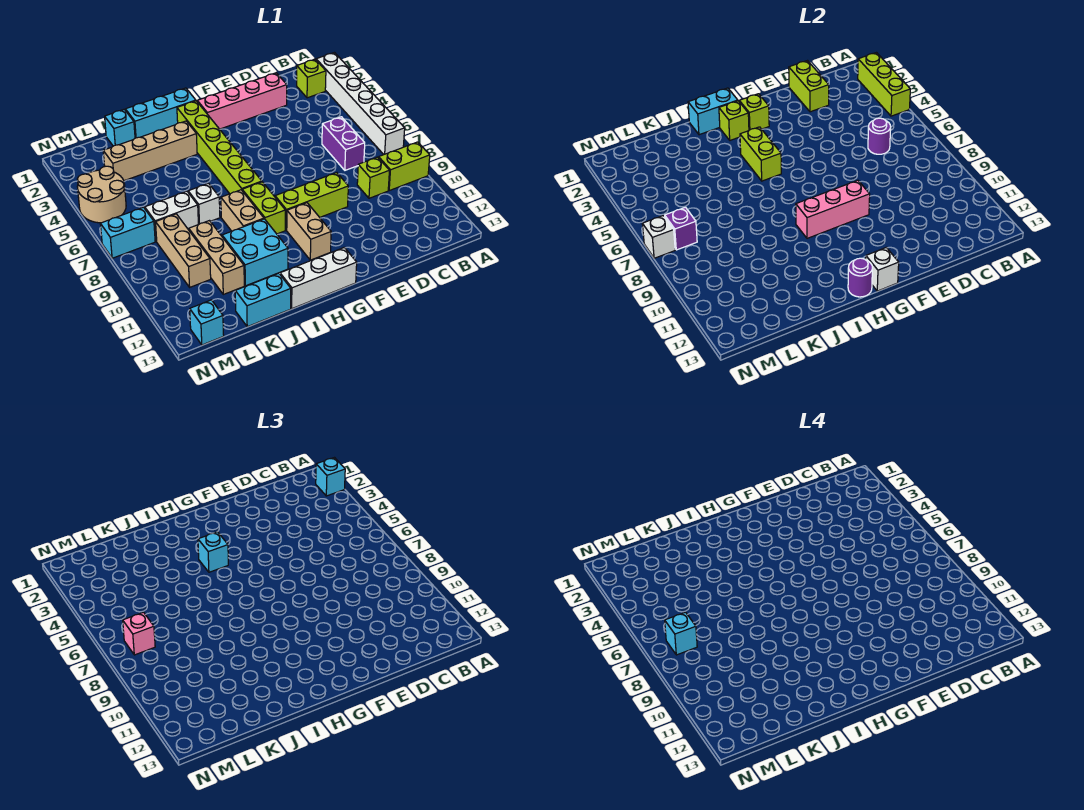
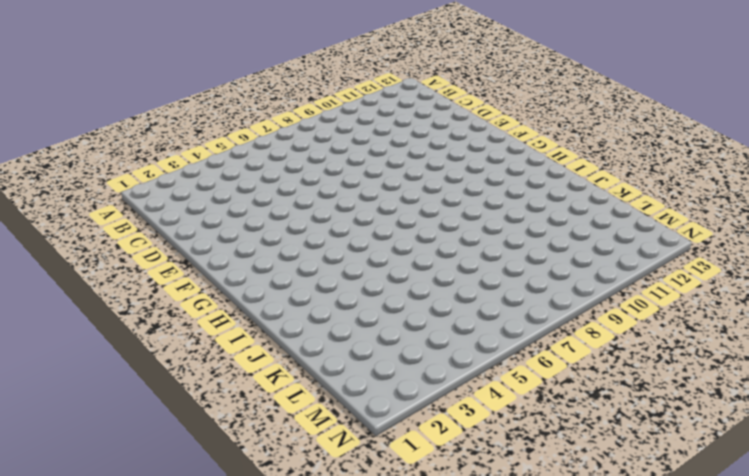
none -> white 1x6 brick [316,53,405,154]
none -> lime 1x2 brick [379,142,430,190]
none -> lime 1x1 brick [297,59,326,98]
none -> purple 1x2 brick [322,117,365,170]

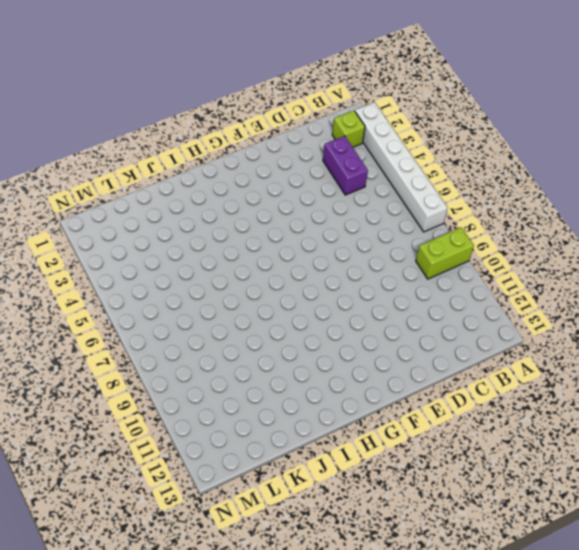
purple 1x2 brick [323,136,368,195] -> purple 1x2 brick moved to [322,117,365,170]
none -> lime 1x1 brick [357,157,389,198]
none -> pink 1x4 brick [197,73,287,129]
none -> lime 1x3 brick [275,173,348,230]
none -> tan 1x2 brick [287,203,331,260]

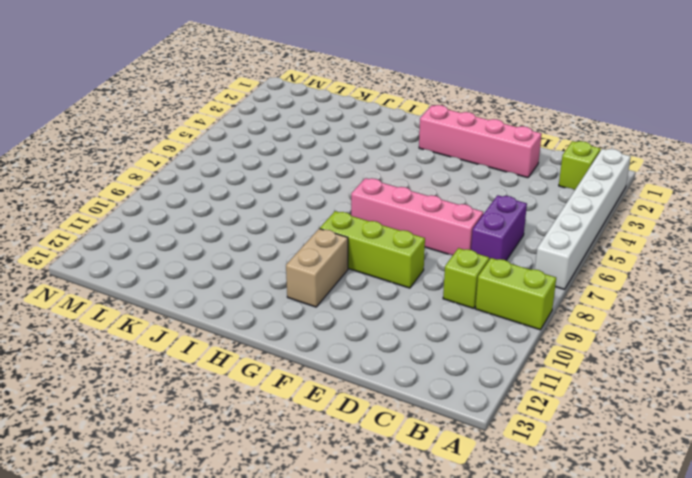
pink 1x4 brick [351,178,483,255] -> none
none -> white 1x3 brick [280,247,357,309]
none -> cyan 1x3 brick [125,88,196,138]
none -> lime 1x6 brick [177,101,262,194]
none -> lime 1x2 brick [242,182,285,234]

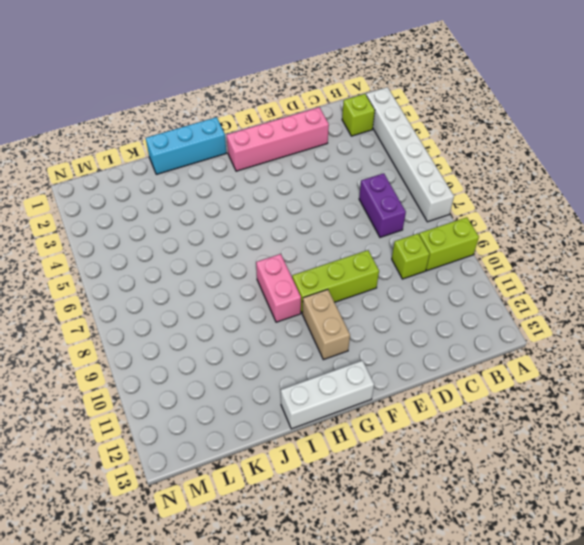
pink 1x2 brick [256,254,301,322] -> lime 1x2 brick [242,182,285,234]
none -> lime 1x6 brick [177,101,262,194]
none -> tan 1x4 brick [103,121,197,181]
none -> tan 1x2 brick [221,190,264,231]
none -> cyan 2x2 brick [222,219,288,286]

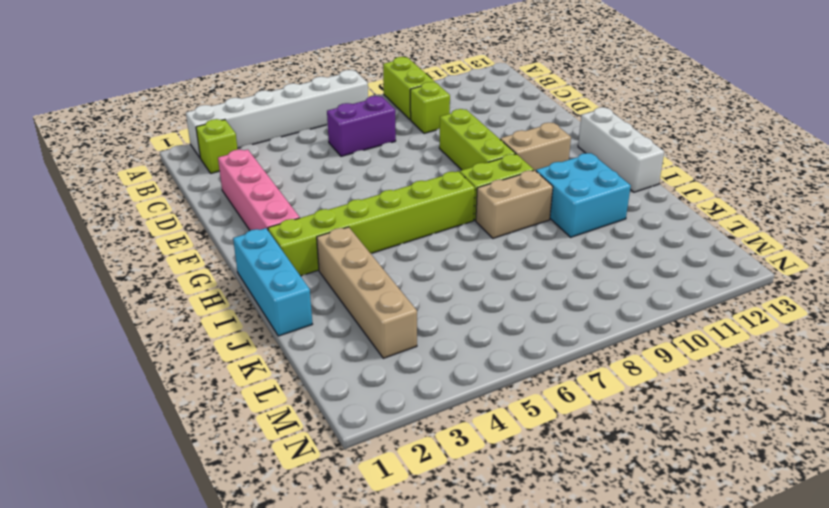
none -> white 1x1 brick [188,183,220,224]
none -> cyan 1x2 brick [235,273,291,327]
none -> cyan 1x1 brick [105,109,135,146]
none -> white 1x2 brick [145,191,198,241]

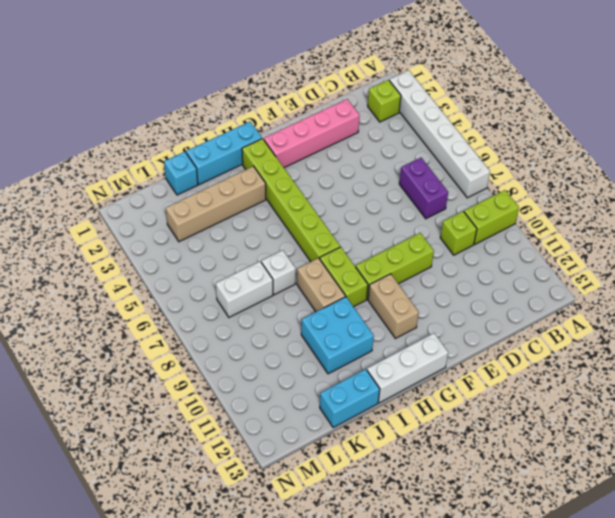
none -> tan 1x3 brick [189,221,244,294]
none -> tan 1x3 brick [156,214,211,287]
none -> tan 2x2 round brick [77,166,126,223]
none -> cyan 1x2 brick [100,207,155,258]

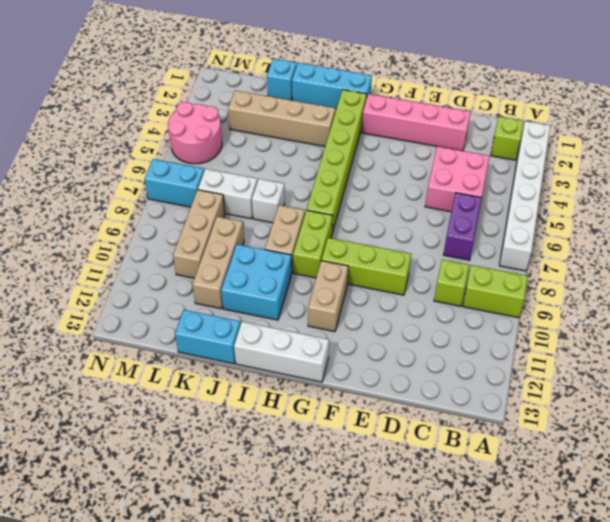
pink 2x2 brick [425,146,490,212] -> none
pink 2x2 round brick [168,102,222,164] -> tan 2x2 round brick [77,166,126,223]
none -> cyan 1x1 brick [190,300,224,345]
none -> lime 1x3 brick [858,53,910,116]
none -> purple 1x1 round brick [868,118,891,154]
none -> lime 1x2 brick [789,61,829,112]

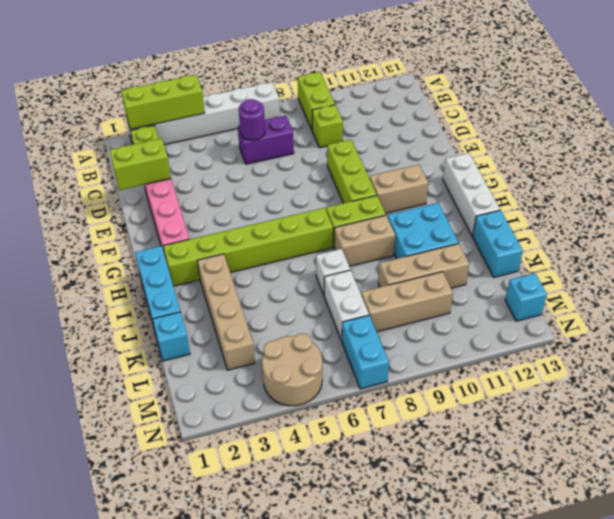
none -> pink 1x3 brick [796,180,870,238]
none -> lime 1x1 brick [739,94,769,130]
none -> white 1x1 brick [866,247,899,291]
none -> cyan 1x2 brick [688,88,738,135]

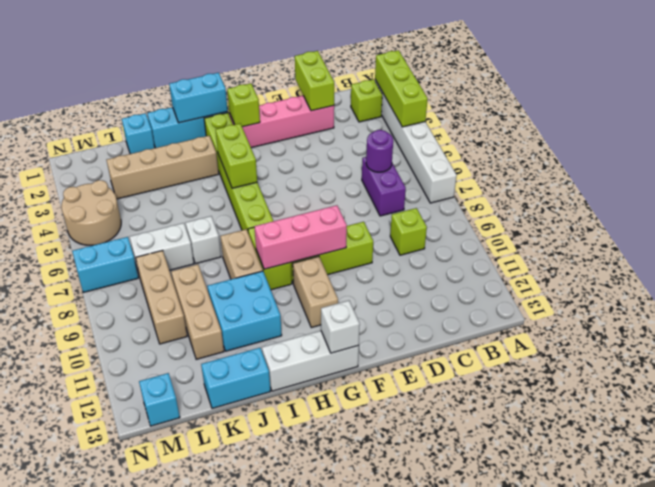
none -> lime 1x2 brick [379,142,430,190]
none -> lime 1x1 brick [719,101,749,140]
none -> purple 1x1 round brick [848,258,872,297]
none -> purple 1x1 brick [665,207,697,250]

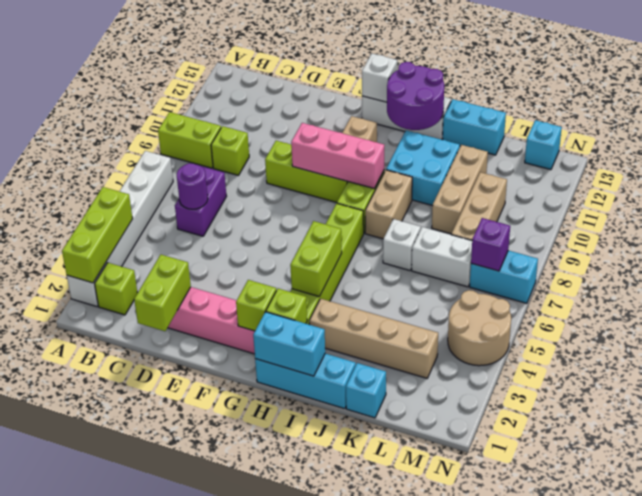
purple 2x2 round brick [387,62,444,130] -> purple 1x1 round brick [848,258,872,297]
none -> white 1x1 brick [642,216,675,258]
none -> cyan 1x1 brick [316,458,345,496]
none -> cyan 1x1 brick [198,532,228,572]
none -> pink 1x1 brick [123,612,155,655]

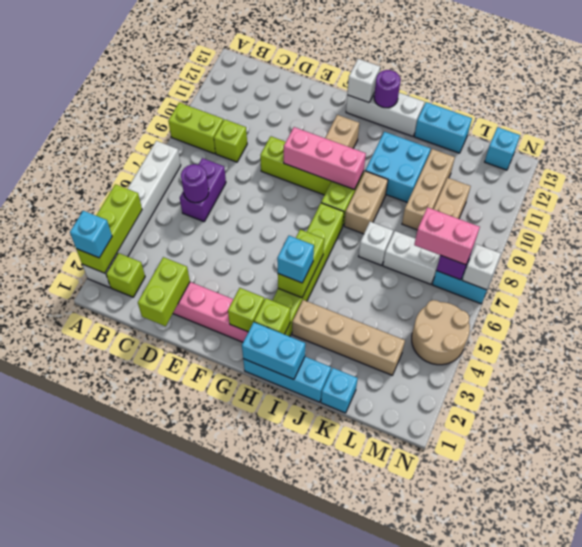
pink 1x2 brick [414,207,480,265] -> pink 1x1 brick [123,612,155,655]
none -> cyan 1x1 brick [665,612,697,655]

